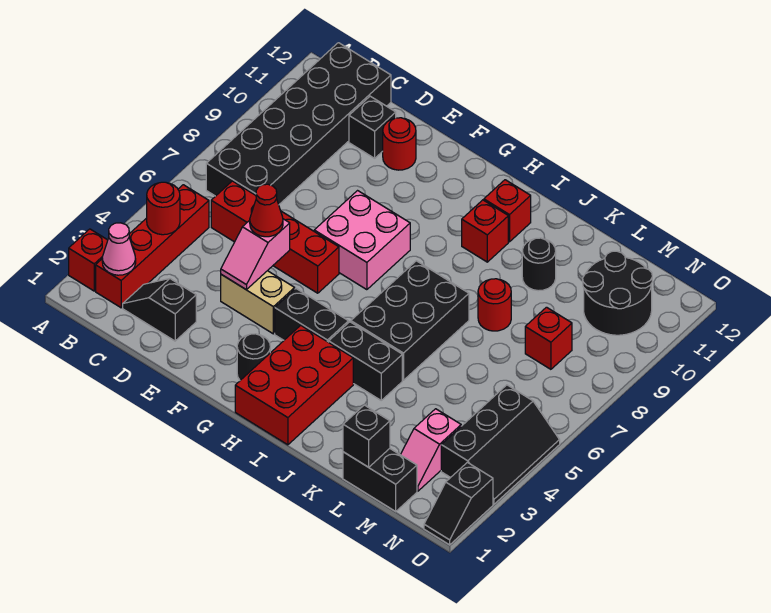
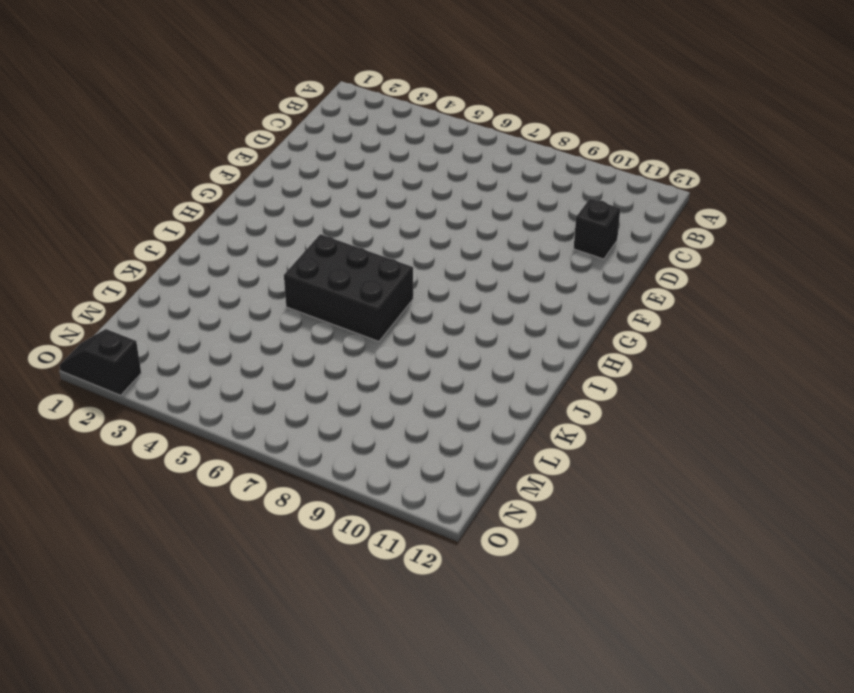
none -> red 1x1 brick [69,229,108,291]
none -> red 1x4 brick [96,185,209,308]
none -> black 2x6 brick [206,43,391,204]

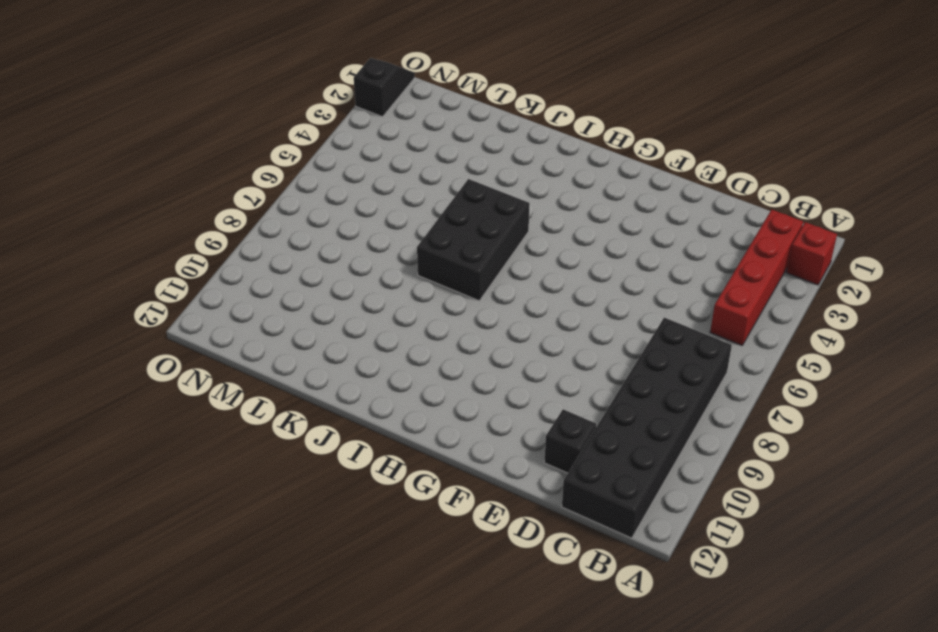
none -> black 1x2 slope [123,279,196,341]
none -> red 1x4 brick [211,181,339,293]
none -> tan 1x2 brick [221,271,295,334]

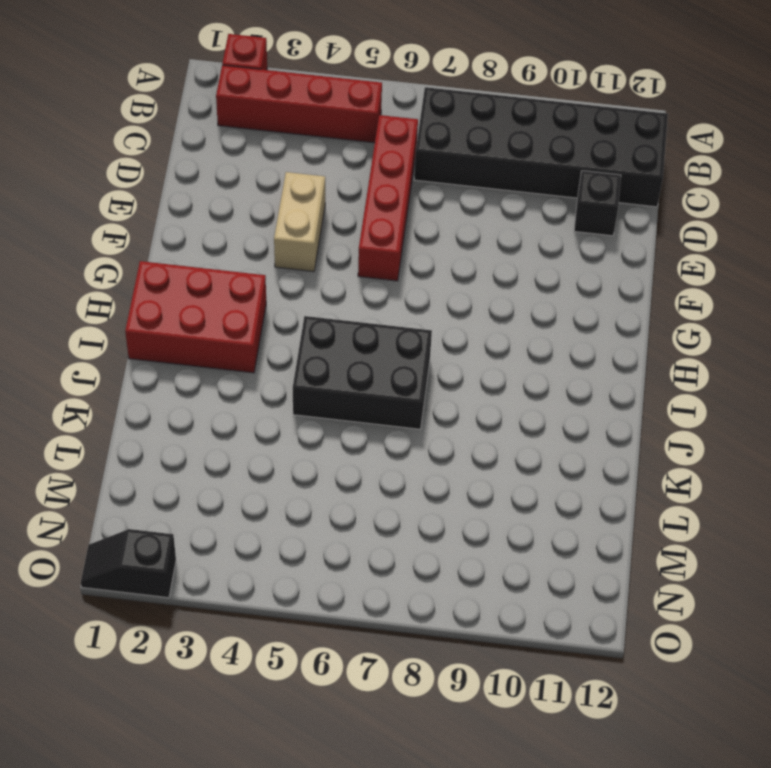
none -> black 1x2 slope [123,279,196,341]
none -> red 1x1 round brick [383,118,416,170]
none -> pink 2x2 brick [314,191,410,290]

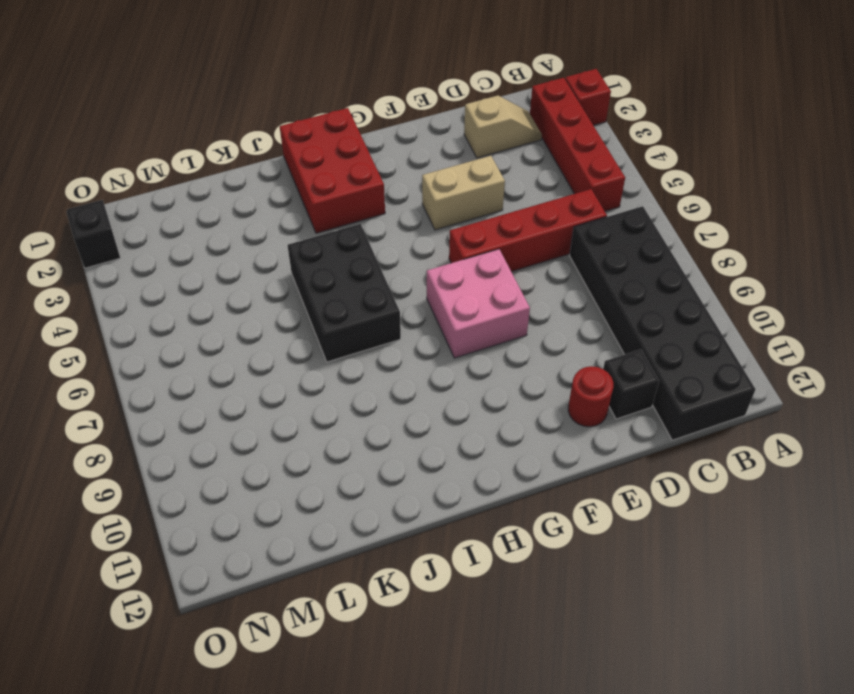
tan 1x2 slope [464,96,542,158] -> black 1x2 slope [123,279,196,341]
none -> black 1x1 round brick [237,334,270,380]
none -> black 1x2 brick [275,289,349,342]
none -> black 1x2 brick [329,322,402,400]

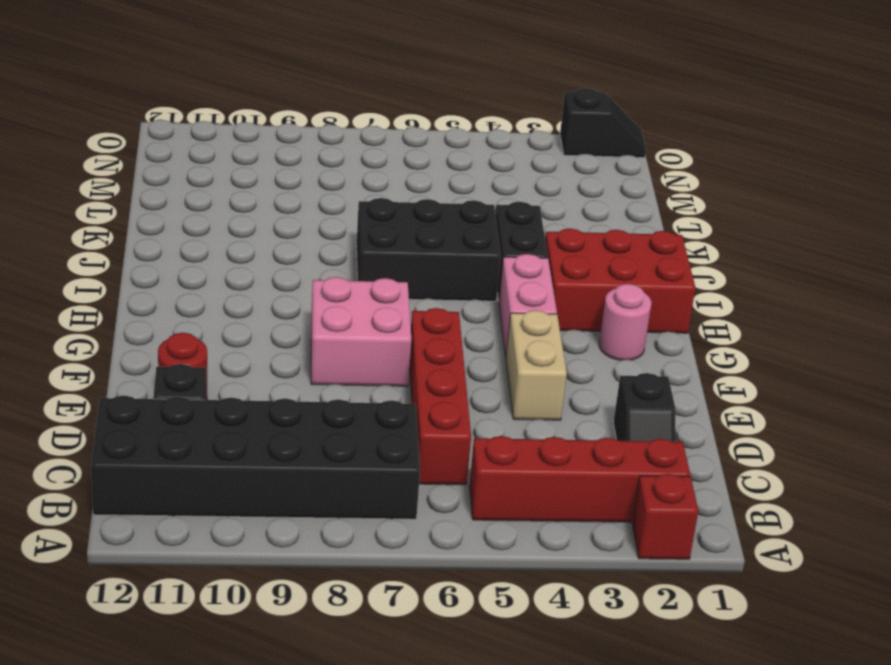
pink 1x1 round brick [599,284,651,360] -> black 1x1 round brick [237,334,270,380]
pink 1x2 brick [499,254,557,357] -> black 1x2 brick [275,289,349,342]
none -> red 1x1 brick [462,200,508,262]
none -> red 1x1 brick [484,180,531,242]
none -> red 1x1 round brick [478,279,511,331]

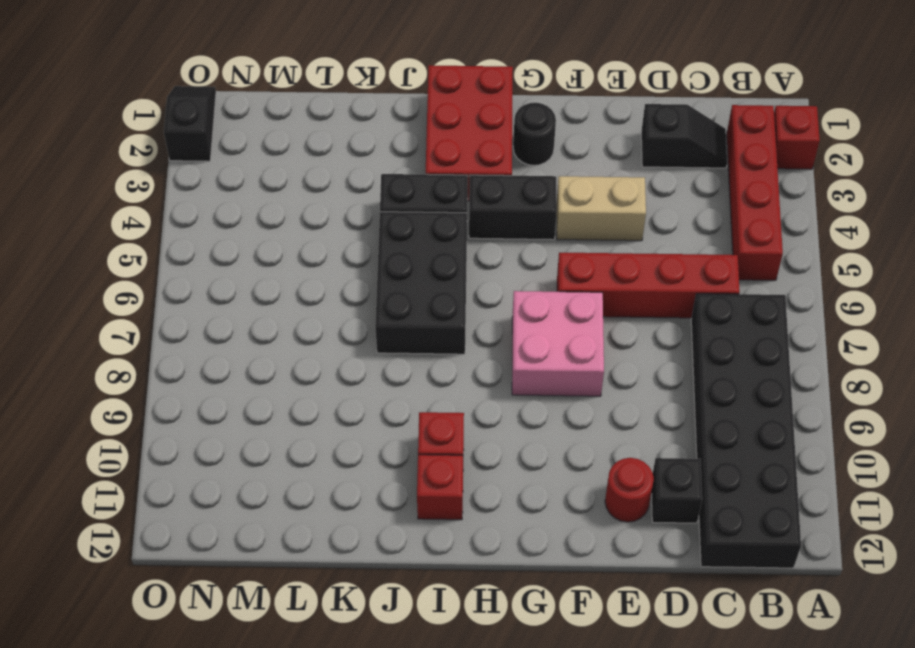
none -> red 1x1 round brick [478,279,511,331]
none -> black 1x1 round brick [522,238,556,291]
none -> black 1x2 brick [343,449,417,511]

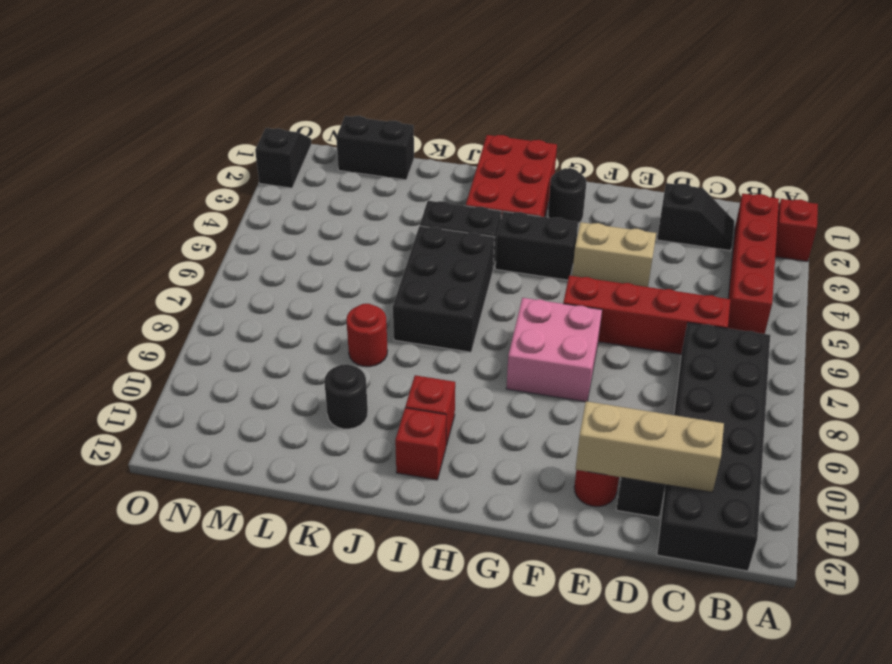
tan 1x3 brick [576,401,724,492] -> none
none -> pink 1x2 slope [401,409,461,491]
none -> red 1x1 brick [525,307,572,369]
none -> black 2x2 round brick [583,251,652,335]

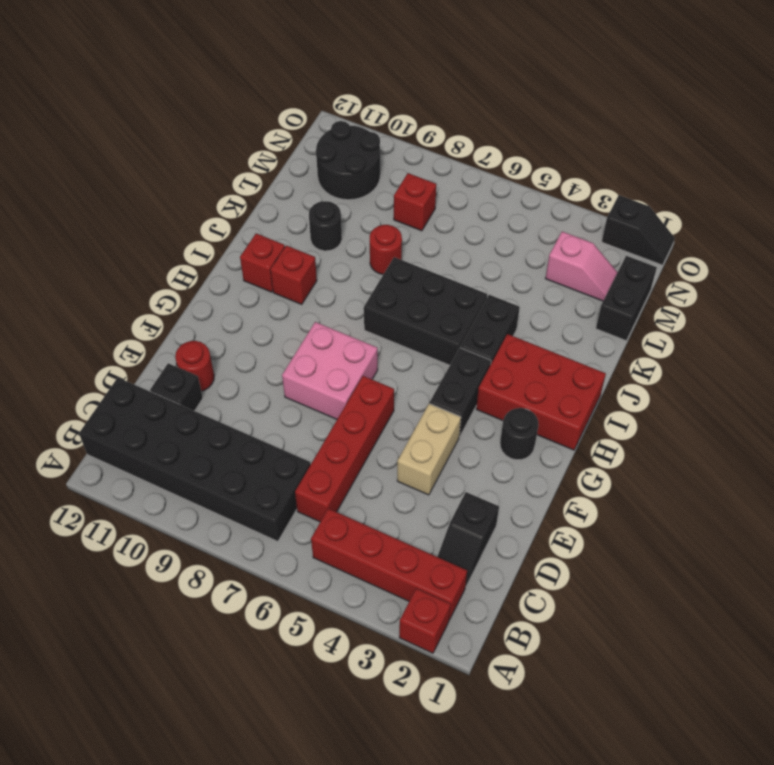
none -> black 2x3 slope [441,385,560,504]
none -> pink 1x1 cone [102,223,136,275]
none -> red 1x1 round brick [147,182,180,235]

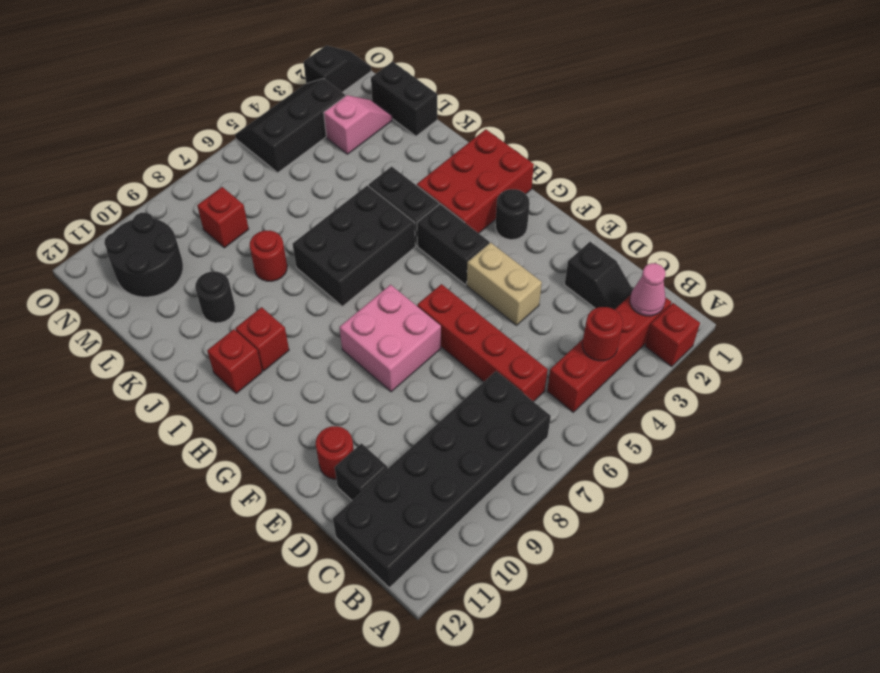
none -> pink 1x2 slope [221,219,290,290]
none -> black 1x1 brick [343,405,390,467]
none -> red 1x1 cone [250,184,283,237]

